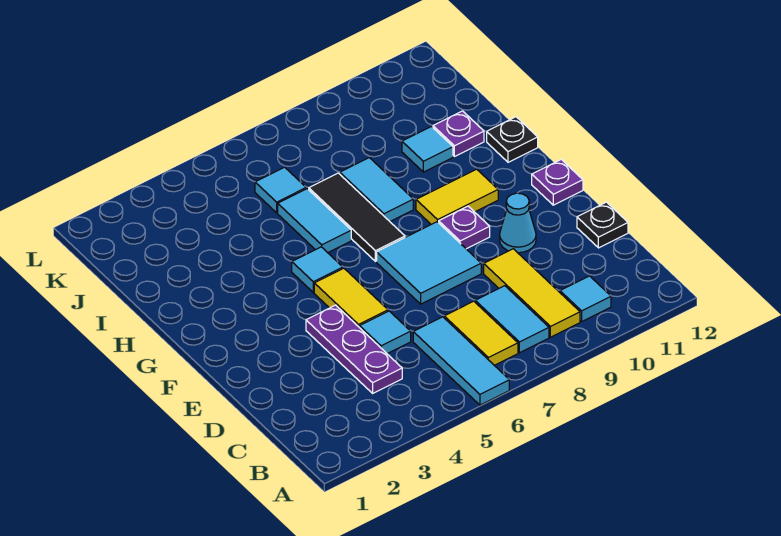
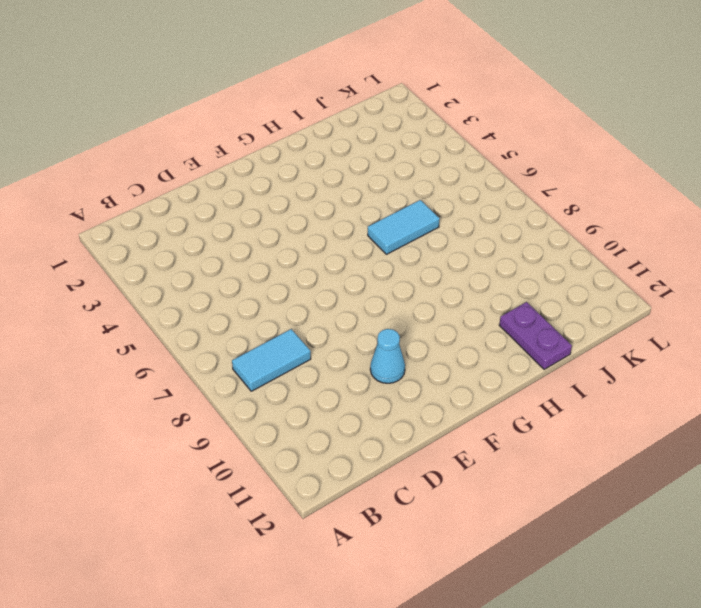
purple 1x2 plate [499,302,572,369] -> purple 1x1 plate [433,111,484,157]
none -> cyan 1x3 tile [413,317,509,405]
none -> yellow 1x2 tile [444,301,518,365]
none -> yellow 1x3 tile [484,249,580,337]

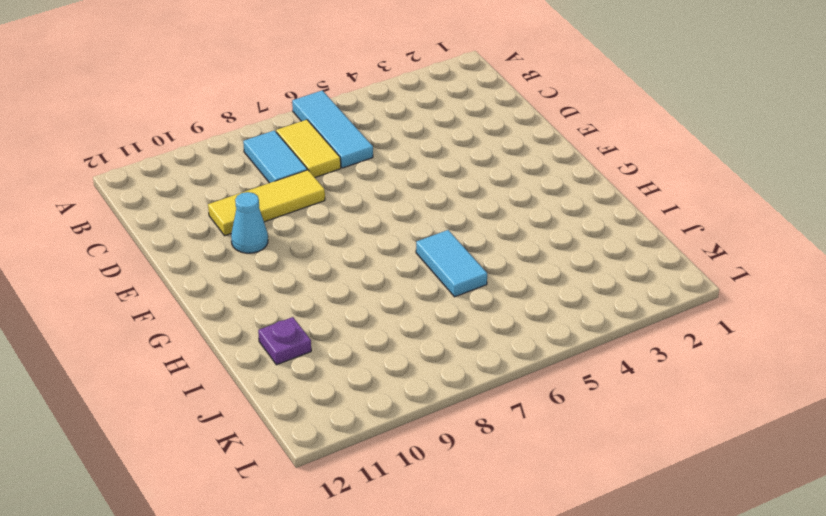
yellow 1x3 tile [208,170,325,236] -> yellow 1x3 tile turned to [484,249,580,337]
none -> cyan 1x1 tile [560,276,611,321]
none -> purple 1x3 plate [306,305,402,393]
none -> cyan 1x1 tile [360,311,411,354]

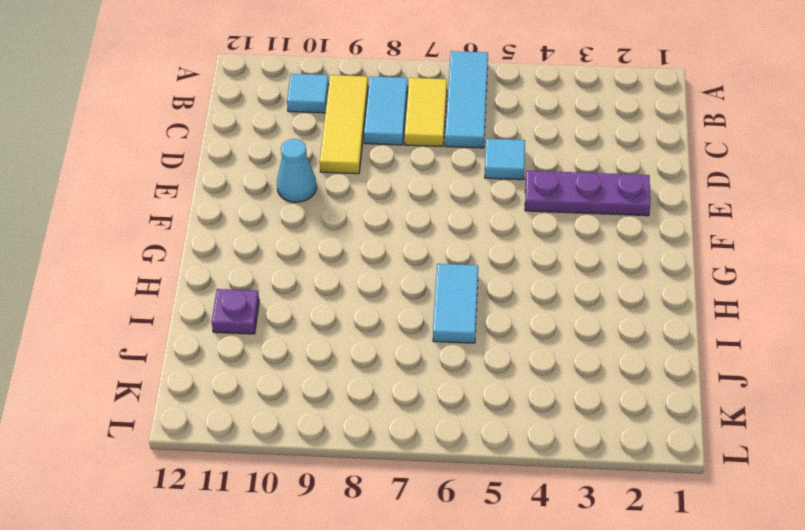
purple 1x3 plate [525,171,650,216] -> purple 1x3 plate turned to [306,305,402,393]
none -> black 1x1 plate [577,202,628,248]
none -> yellow 1x2 tile [314,268,388,328]
none -> cyan 2x2 tile [377,222,481,304]

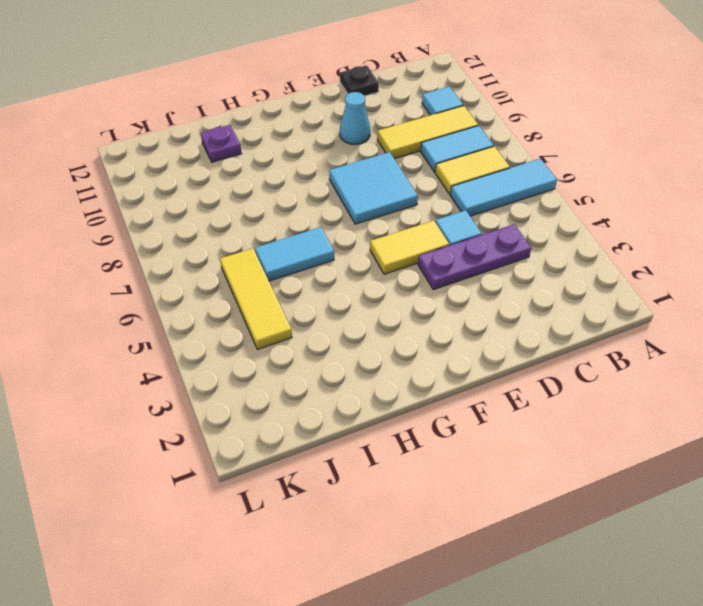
yellow 1x3 tile [220,248,292,349] -> cyan 1x1 tile [255,167,306,213]
none -> purple 1x1 plate [439,206,490,249]
none -> purple 1x1 plate [532,159,583,205]
none -> cyan 1x1 tile [292,247,343,292]

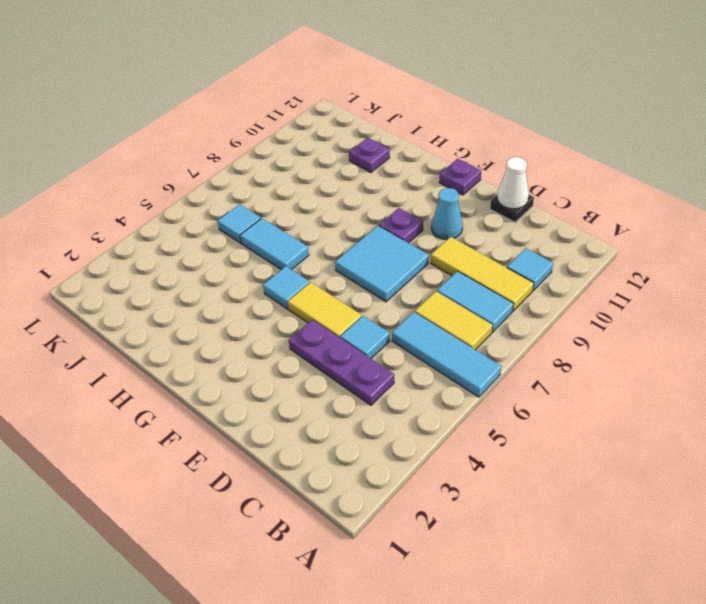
white 1x1 cone [497,157,529,209] -> none
none -> black 1x3 tile [309,173,405,261]
none -> yellow 1x2 tile [416,169,498,224]
none -> cyan 1x2 tile [340,158,413,221]

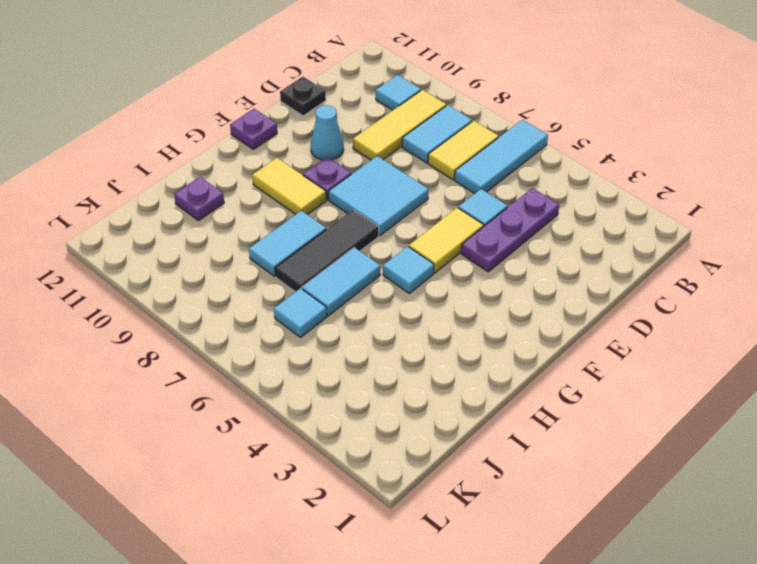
none -> black 1x1 plate [487,117,538,162]
none -> cyan 1x1 tile [402,127,453,172]

